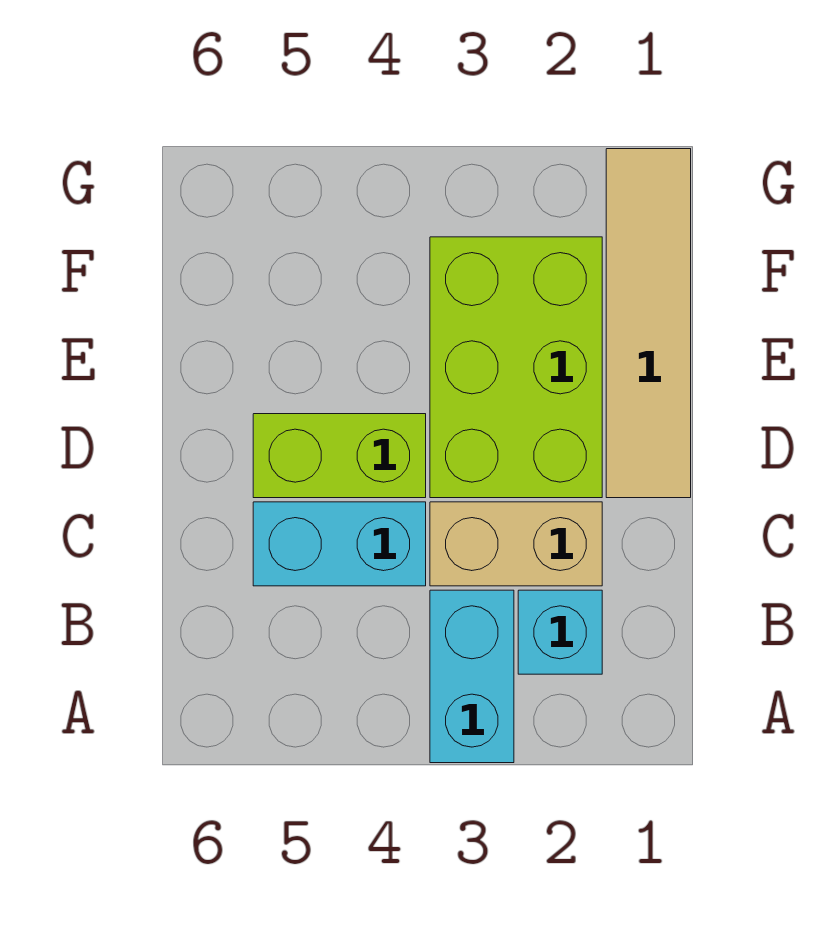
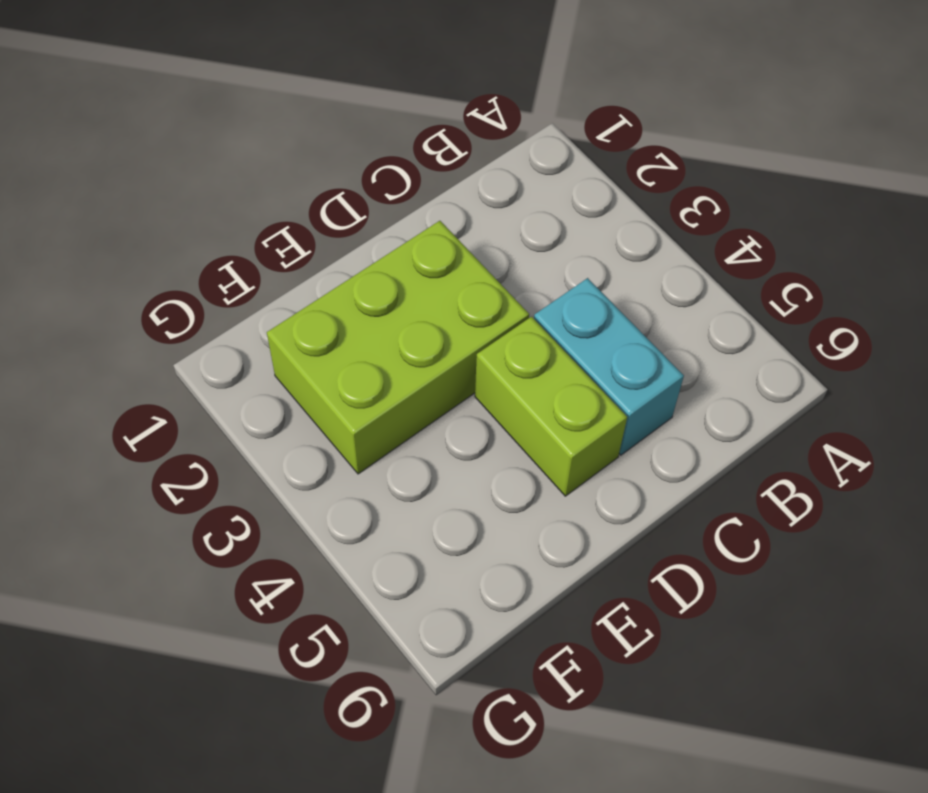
none -> cyan 1x2 brick [430,590,514,763]
none -> cyan 1x1 brick [518,590,602,674]

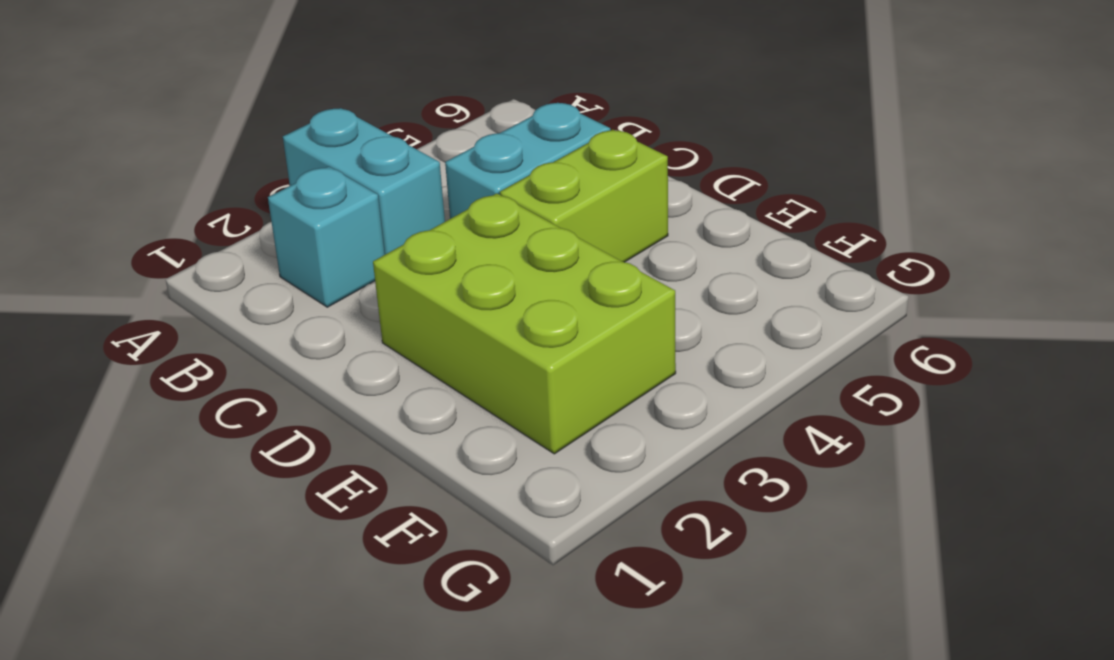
none -> tan 1x2 brick [430,502,602,586]
none -> tan 1x4 tile [606,149,691,498]

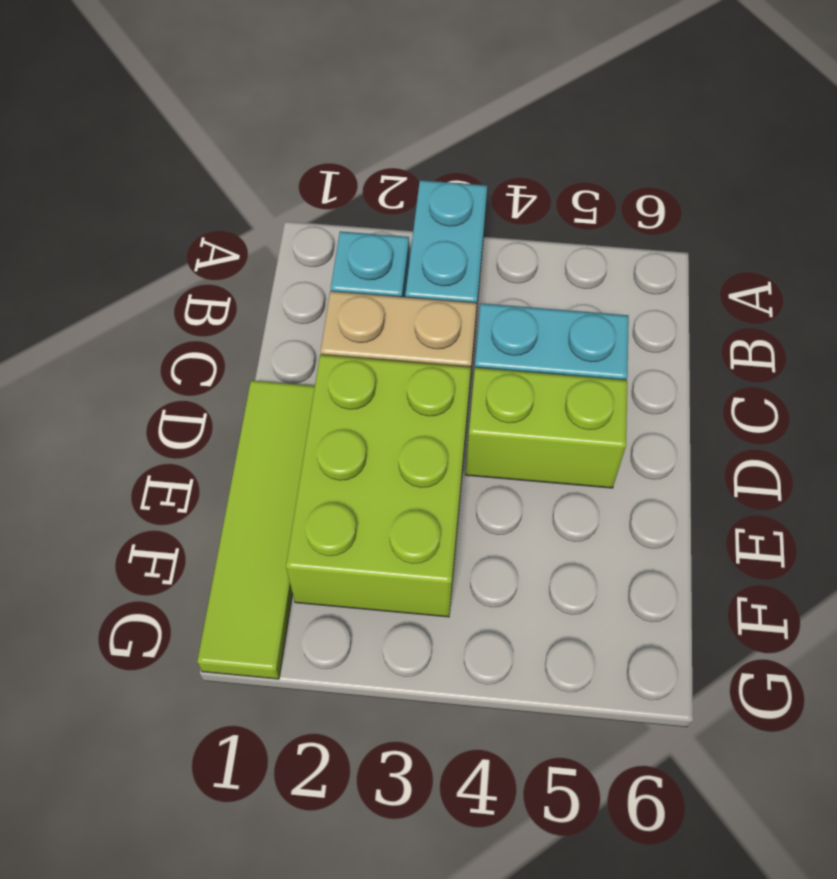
lime 1x4 tile [197,380,315,679] -> tan 1x4 tile [606,149,691,498]

